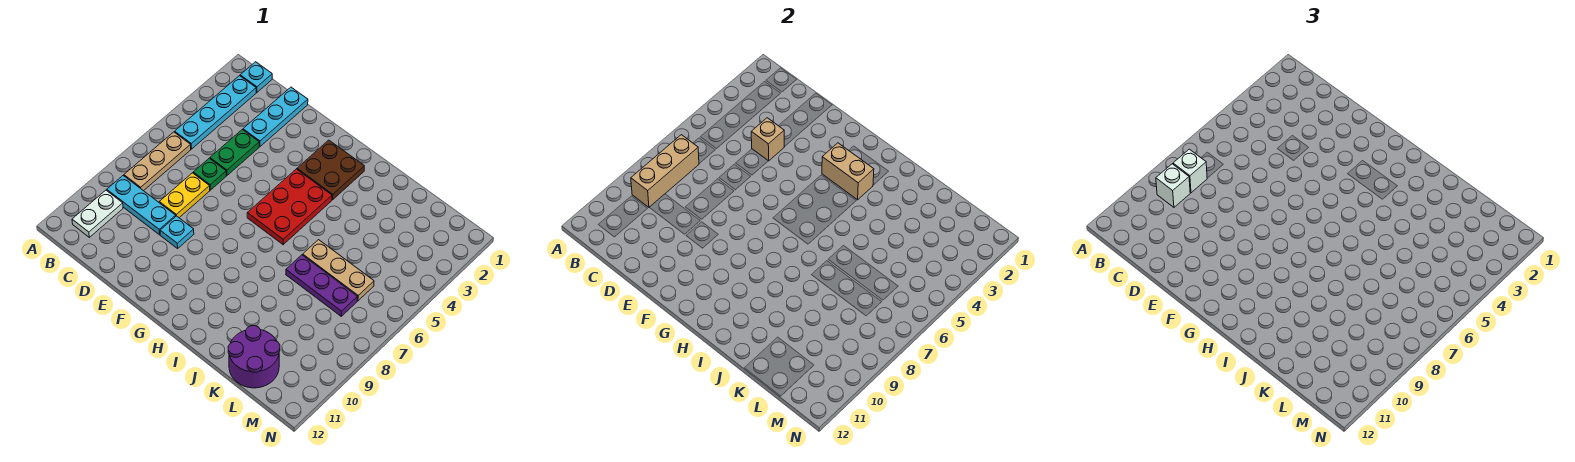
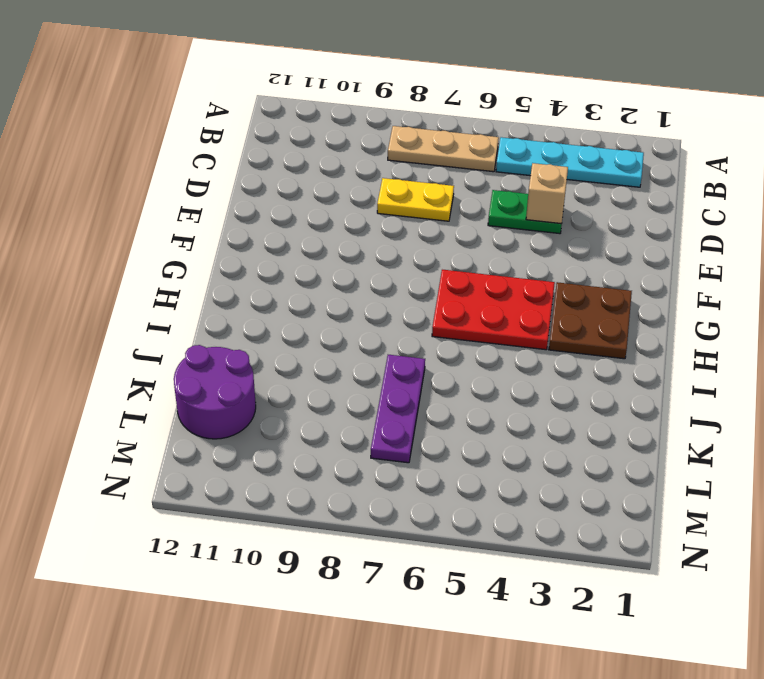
none -> cyan 1x1 plate [240,62,272,92]
none -> cyan 1x3 plate [107,176,176,235]
none -> white 1x2 plate [72,190,123,237]

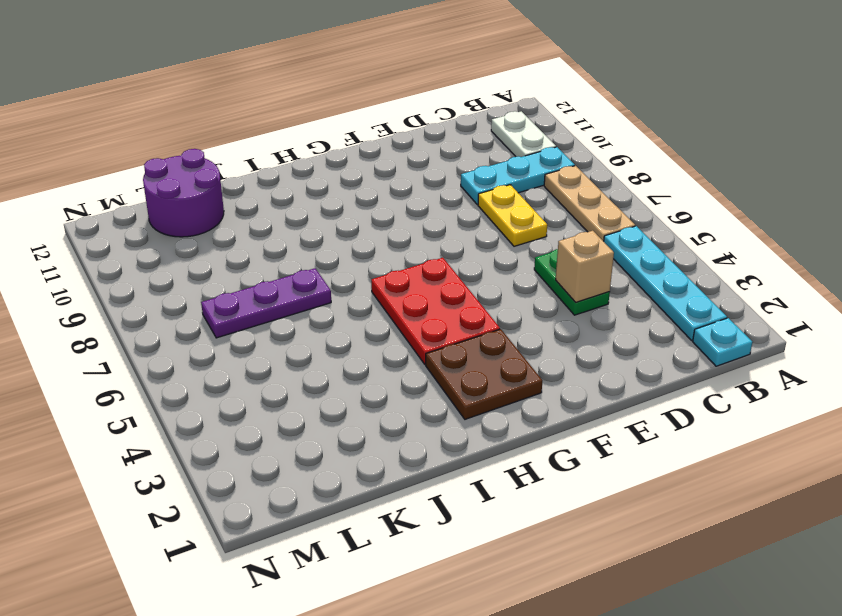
none -> cyan 1x3 plate [243,87,308,146]
none -> green 1x1 plate [193,158,226,190]
none -> cyan 1x1 plate [160,216,194,248]

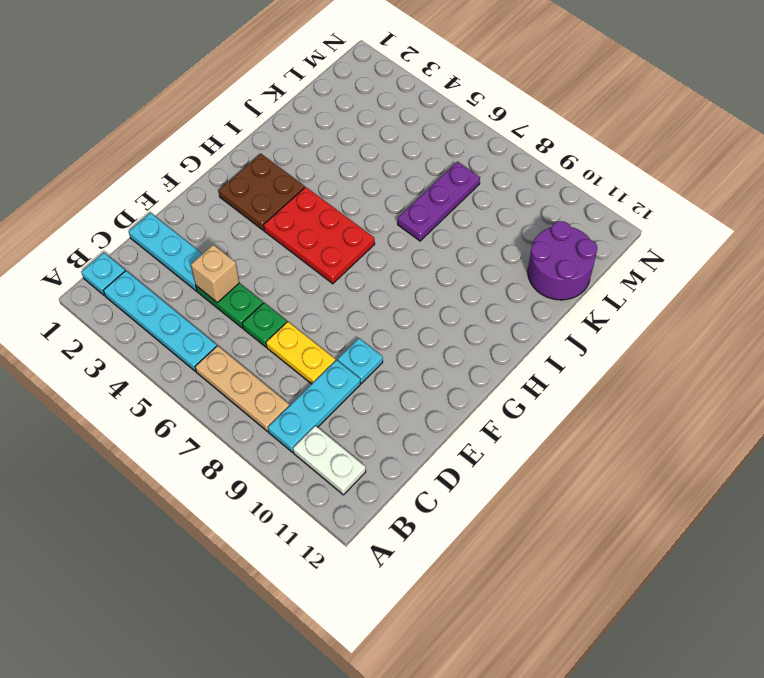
none -> tan 1x3 plate [303,240,374,301]
none -> tan 1x3 brick [631,135,699,207]
none -> tan 1x2 brick [822,143,874,200]

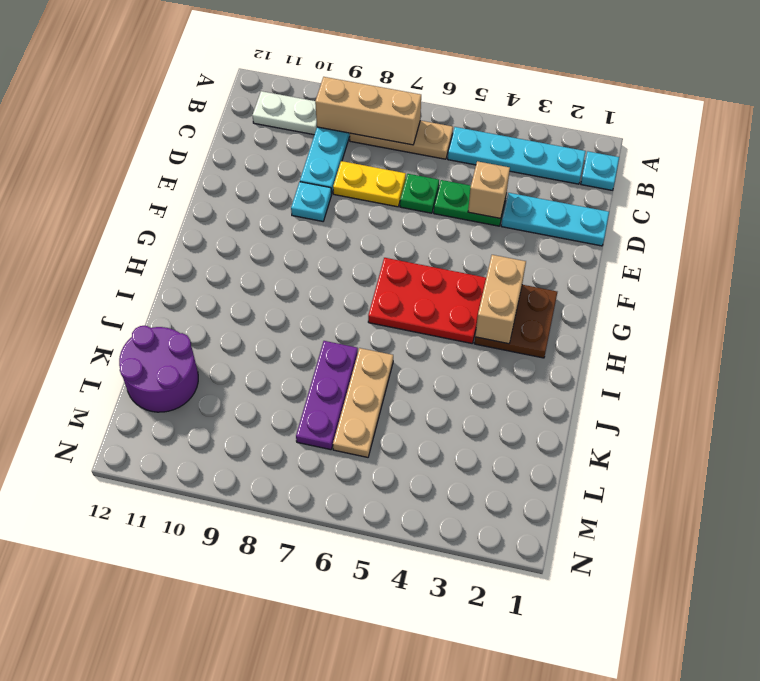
none -> white 1x1 brick [1173,149,1207,193]
none -> white 1x1 brick [1156,164,1190,207]

